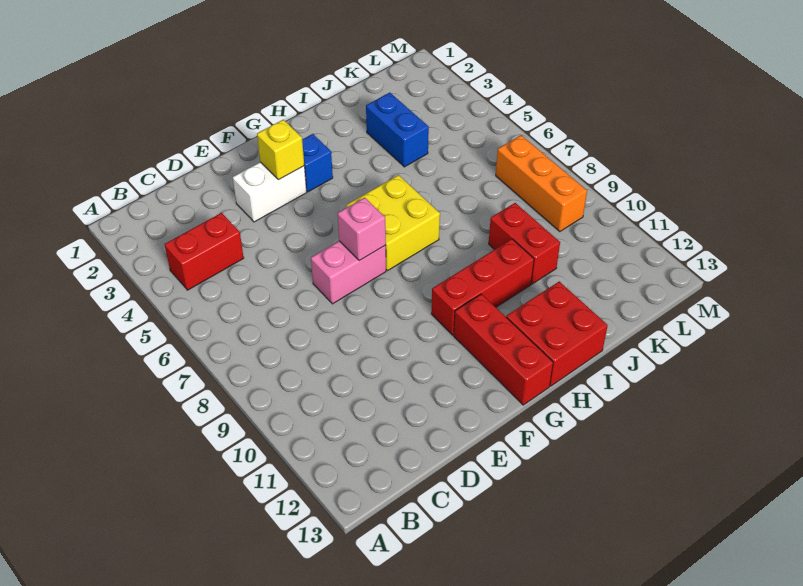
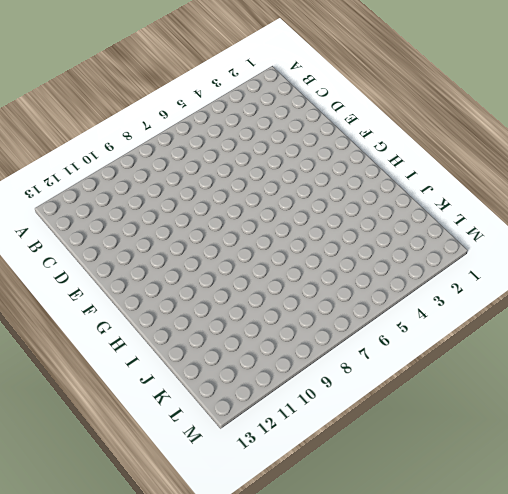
none -> red 1x2 brick [165,213,244,290]
none -> white 1x2 brick [233,162,307,222]
none -> pink 1x2 brick [311,241,386,304]

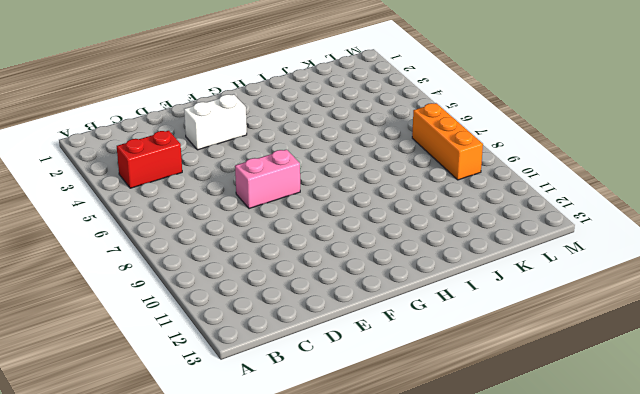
none -> blue 1x1 brick [302,134,333,192]
none -> yellow 2x2 brick [346,175,440,271]
none -> red 1x3 brick [431,239,534,335]

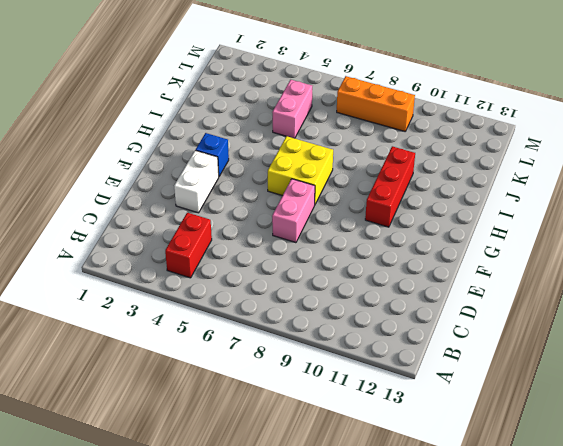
pink 1x2 brick [272,80,312,138] -> none
none -> red 1x3 brick [454,294,553,405]
none -> red 2x2 brick [506,282,608,386]
none -> blue 1x2 brick [366,93,429,167]

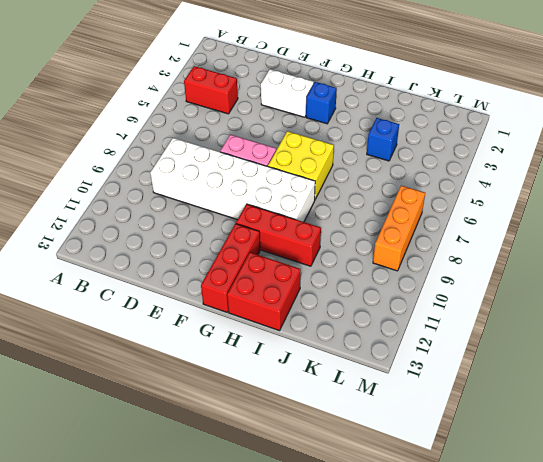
white 2x6 brick [150,138,315,222] -> none
blue 1x1 brick [367,118,399,161] -> blue 1x2 brick [366,93,429,167]
none -> red 1x2 brick [489,203,560,284]
none -> yellow 1x1 brick [257,120,304,180]
none -> pink 1x1 brick [338,198,386,261]

